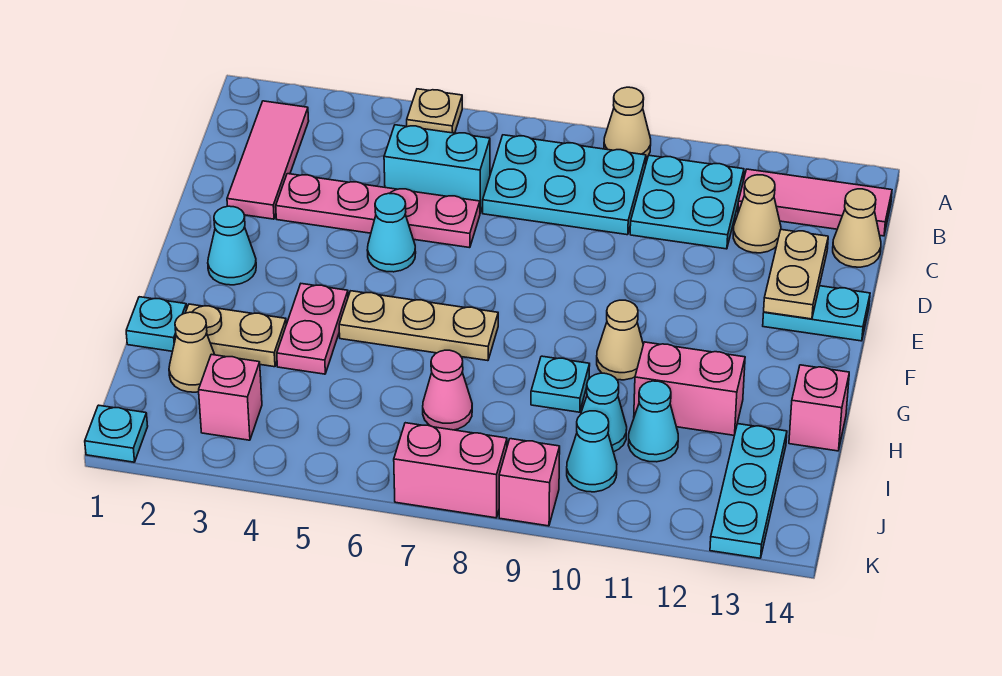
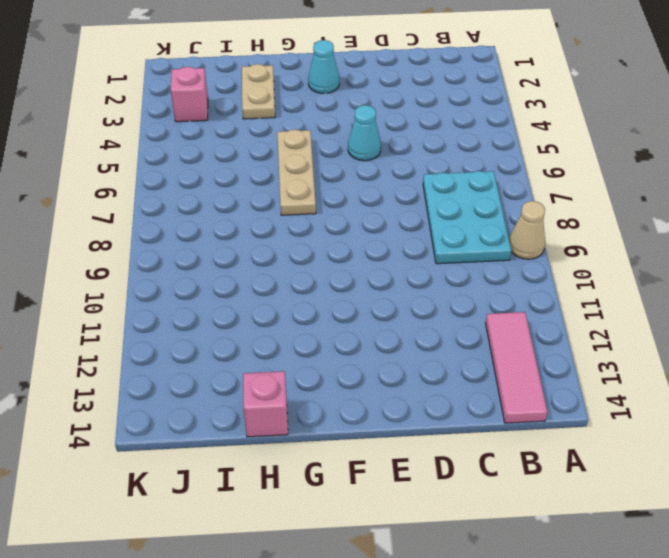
none -> tan 1x1 plate [407,89,462,133]
none -> pink 1x3 tile [227,101,309,219]
none -> cyan 2x2 plate [630,155,744,249]
none -> cyan 1x2 brick [384,125,490,213]

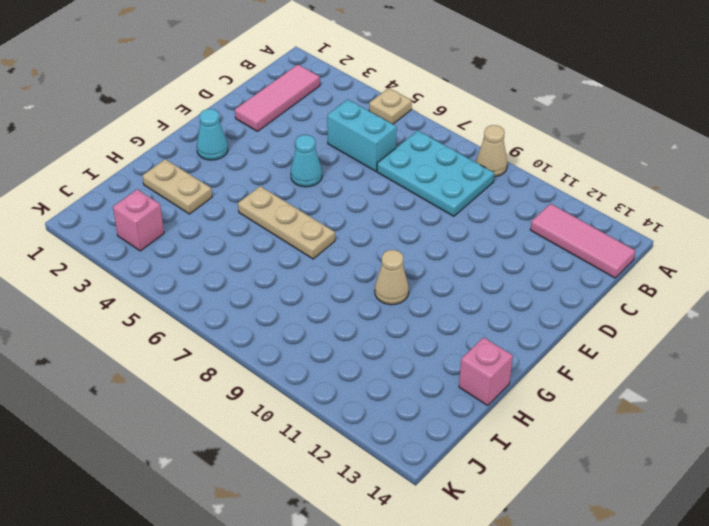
none -> cyan 2x2 plate [630,155,744,249]
none -> tan 1x1 cone [733,175,781,253]
none -> tan 1x1 cone [833,189,881,267]
none -> pink 1x4 plate [276,174,480,248]

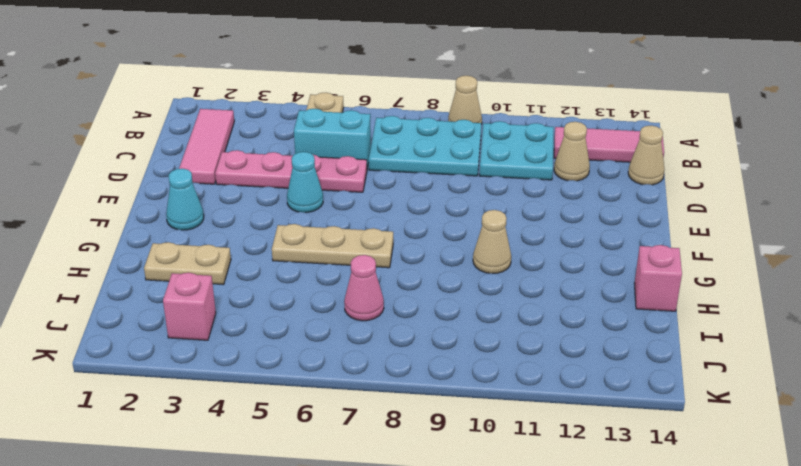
none -> cyan 1x2 plate [763,286,870,341]
none -> pink 1x2 plate [277,284,348,374]
none -> cyan 1x1 plate [126,297,187,351]
none -> cyan 1x1 plate [531,356,590,412]

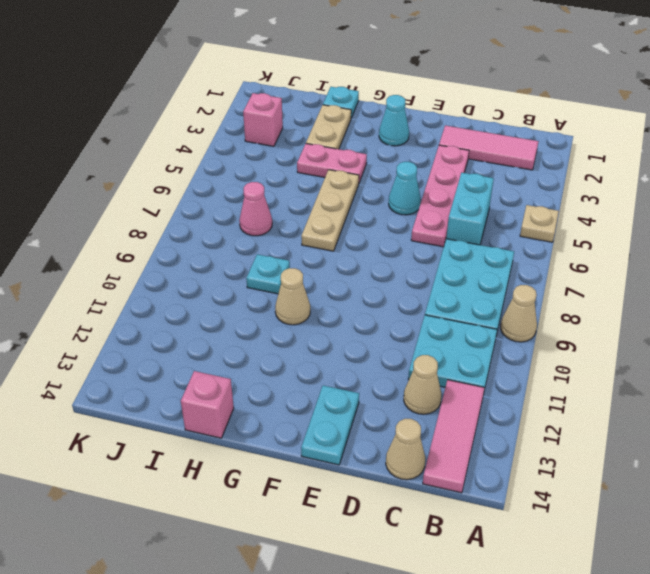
none -> pink 1x2 brick [634,342,745,435]
none -> tan 1x1 cone [169,312,215,392]
none -> cyan 1x1 cone [581,373,627,452]
none -> cyan 1x1 cone [628,381,678,462]

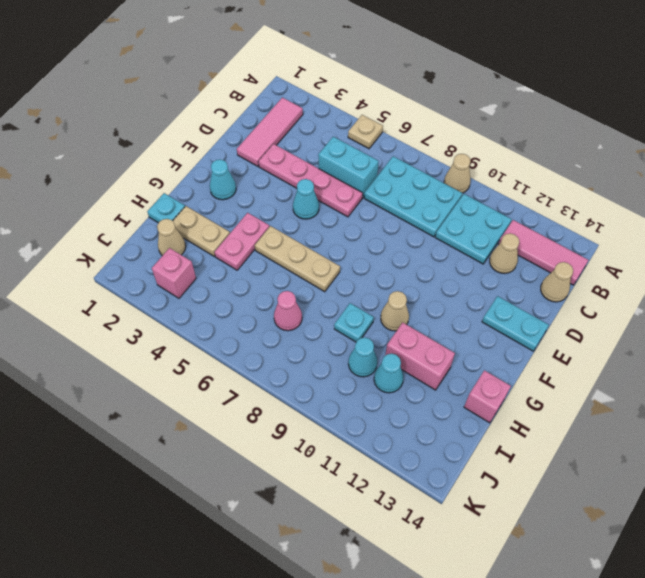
none -> cyan 1x3 plate [710,424,787,558]
none -> cyan 1x1 cone [567,411,617,492]
none -> cyan 1x1 plate [85,405,148,462]
none -> pink 1x2 brick [394,423,507,518]

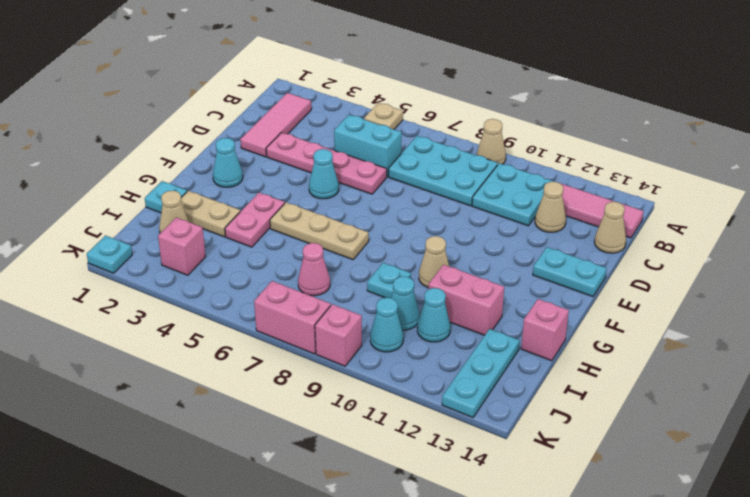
none -> tan 1x2 plate [764,230,828,319]

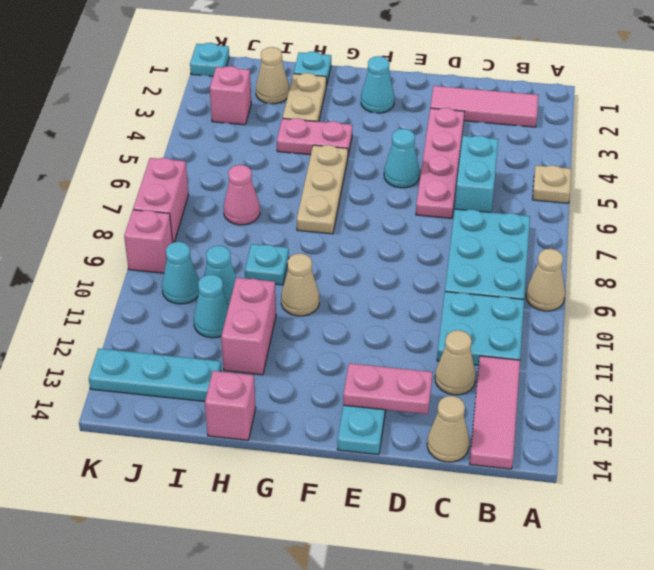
pink 1x2 plate [343,363,433,414] -> tan 1x2 plate [764,230,828,319]

